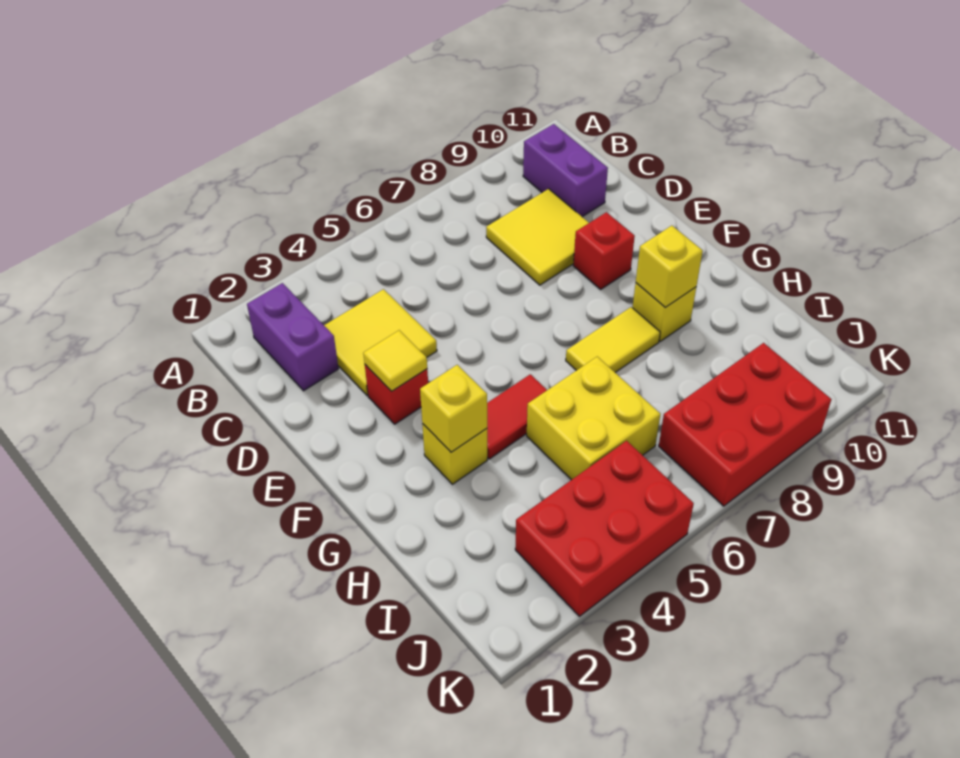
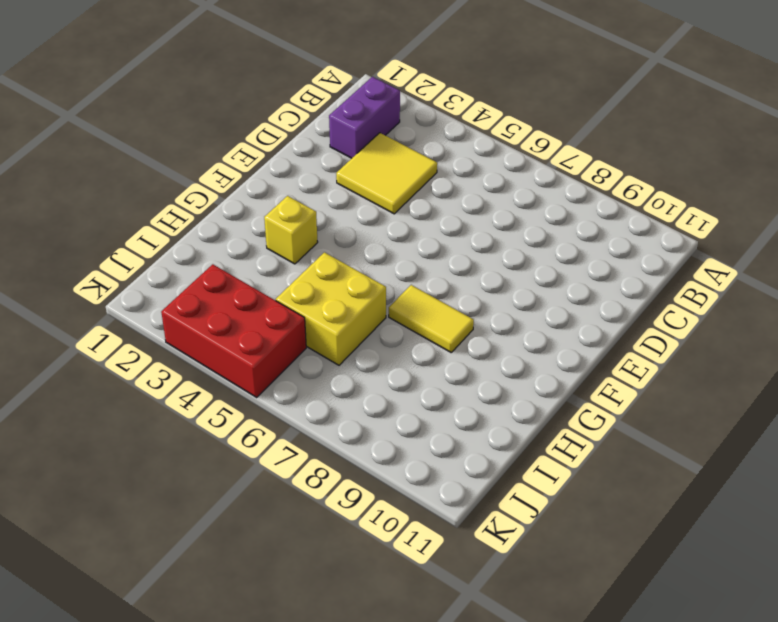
none -> purple 1x2 brick [523,124,608,217]
none -> yellow 2x2 tile [486,189,589,285]
none -> red 1x1 brick [365,365,428,424]

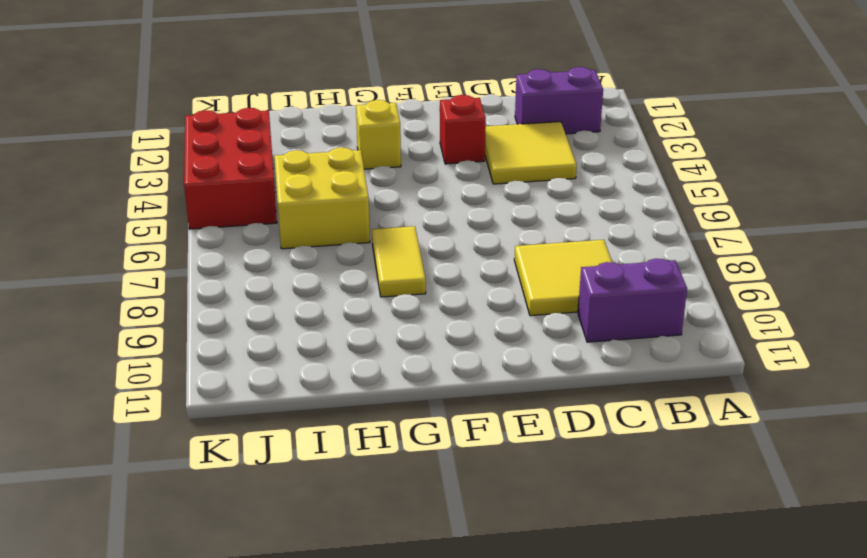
none -> red 1x1 brick [573,212,635,289]
none -> red 1x2 tile [487,374,547,459]
none -> yellow 1x1 brick [633,283,696,341]

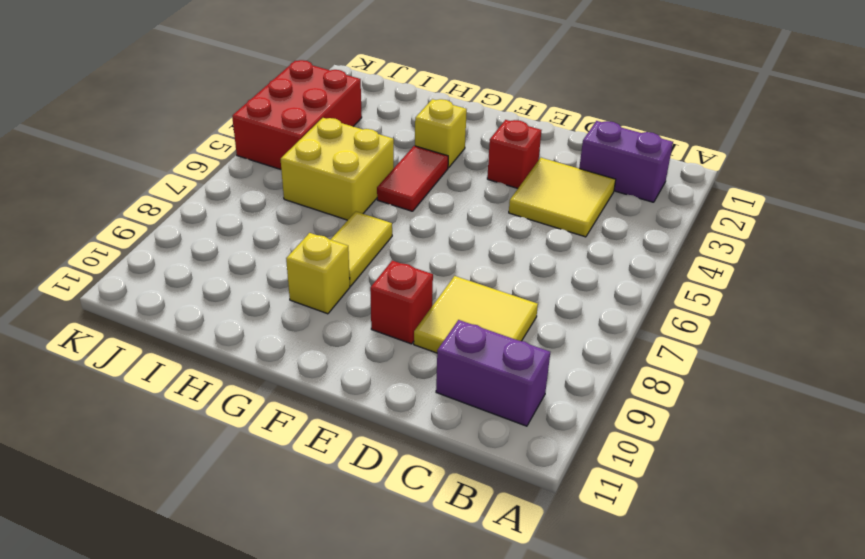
none -> red 2x3 brick [659,343,831,506]
none -> yellow 1x1 tile [363,330,427,391]
none -> yellow 1x1 brick [420,365,487,452]

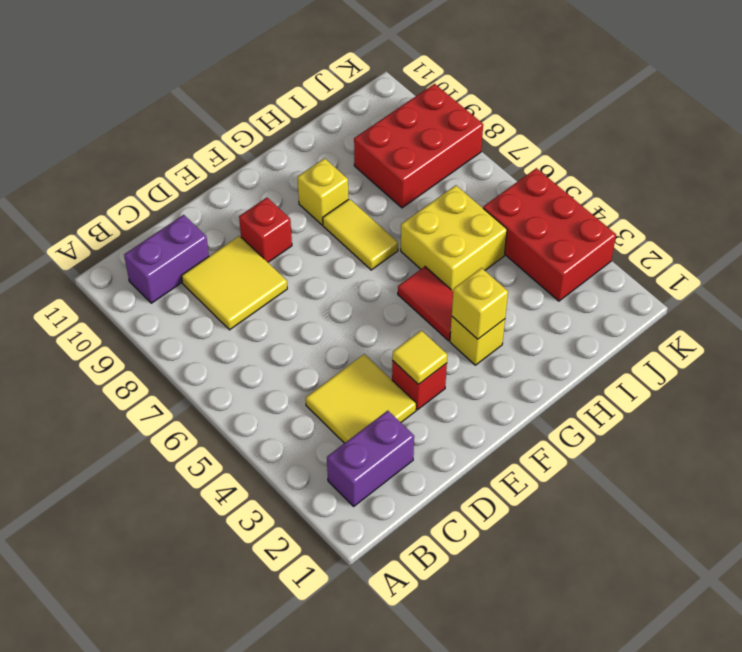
red 2x3 brick [354,84,483,208] -> red 2x3 brick turned to [659,343,831,506]
none -> yellow 1x1 brick [636,226,703,308]

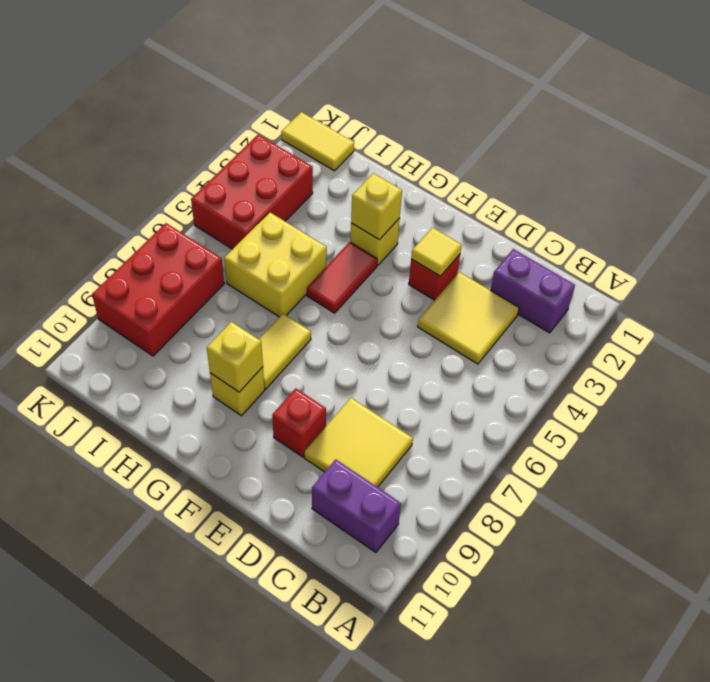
yellow 1x2 tile [281,112,354,171] -> none

